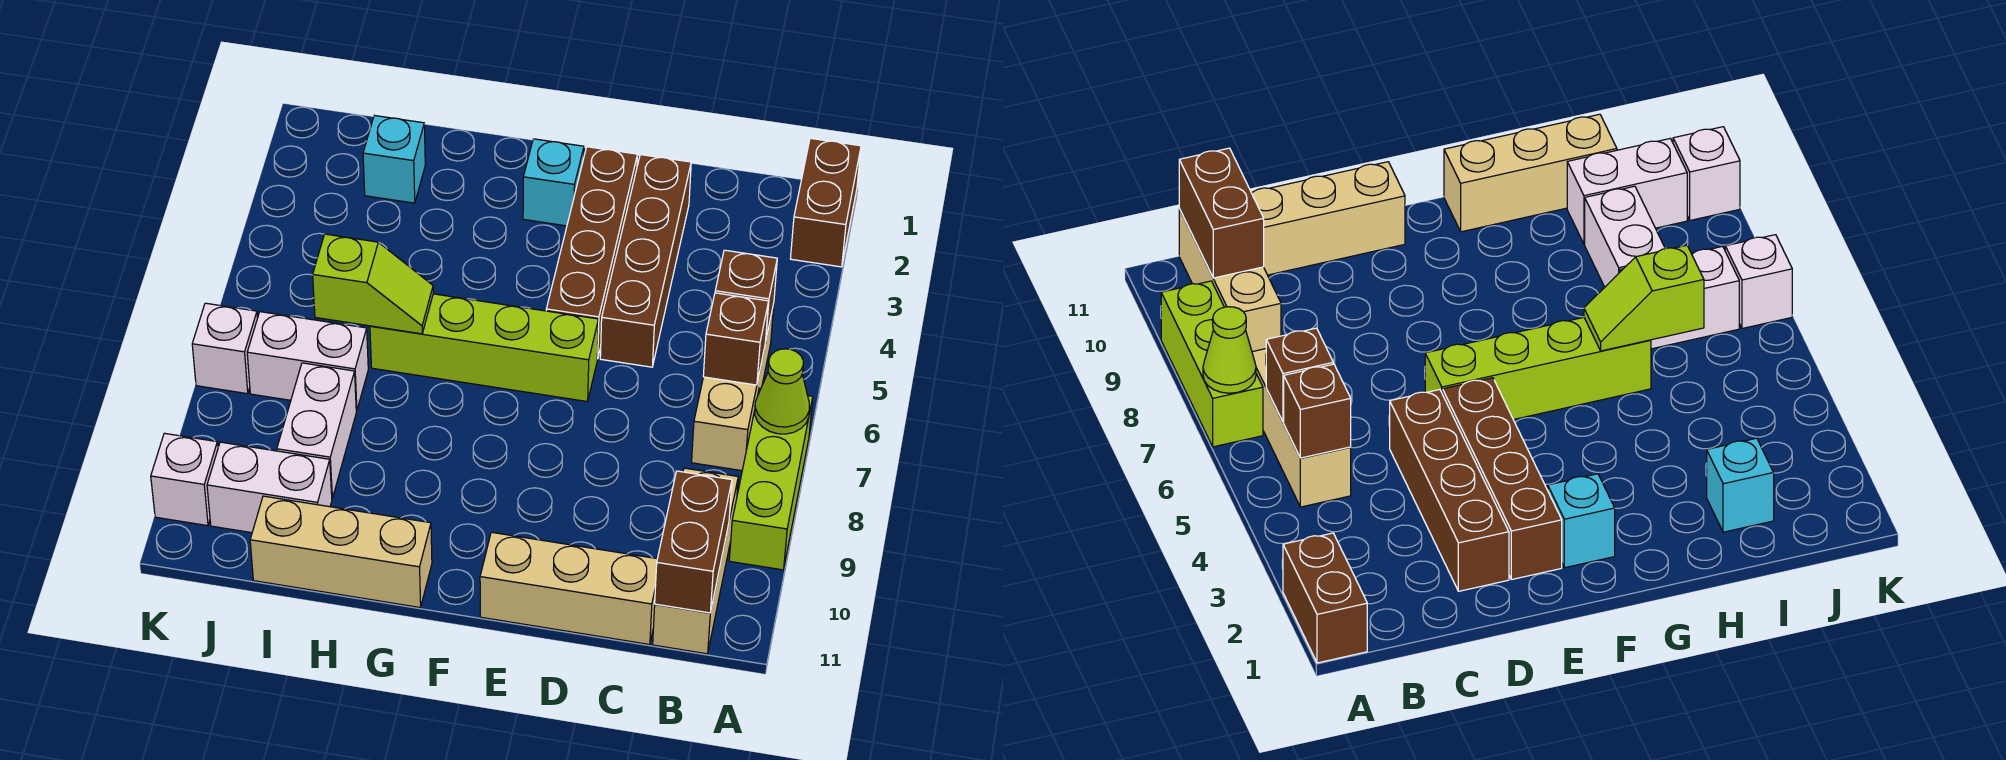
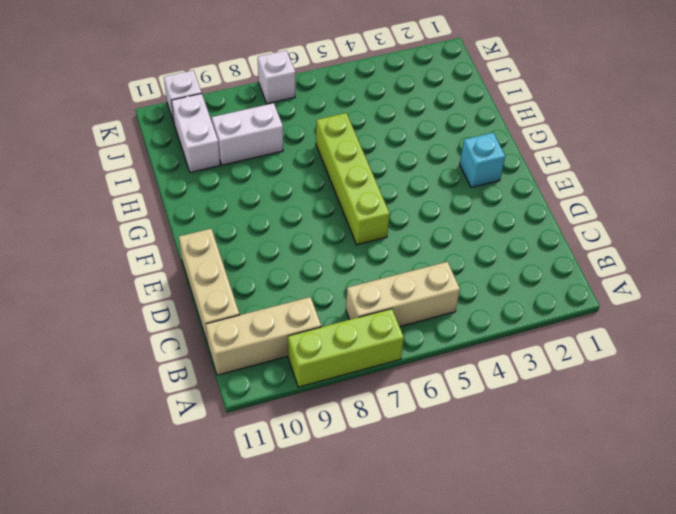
none -> brown 1x2 brick [790,138,861,267]
none -> brown 1x4 brick [600,155,691,367]
none -> brown 1x4 brick [546,147,638,359]

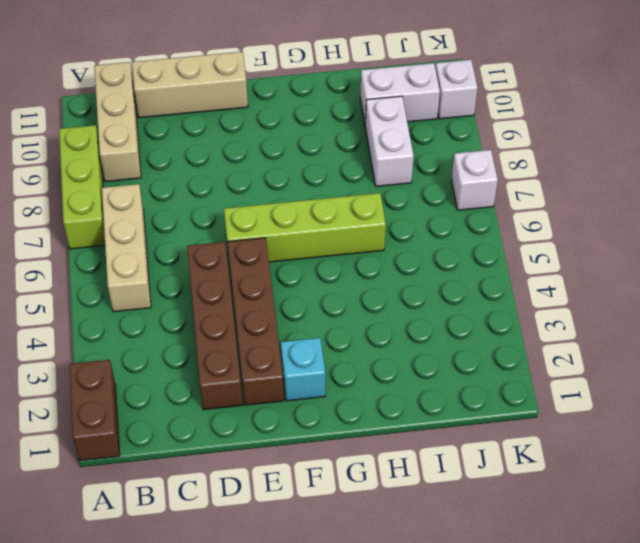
none -> tan 1x3 brick [250,496,432,607]
none -> cyan 1x1 brick [363,115,425,203]
none -> white 1x2 brick [247,312,368,411]

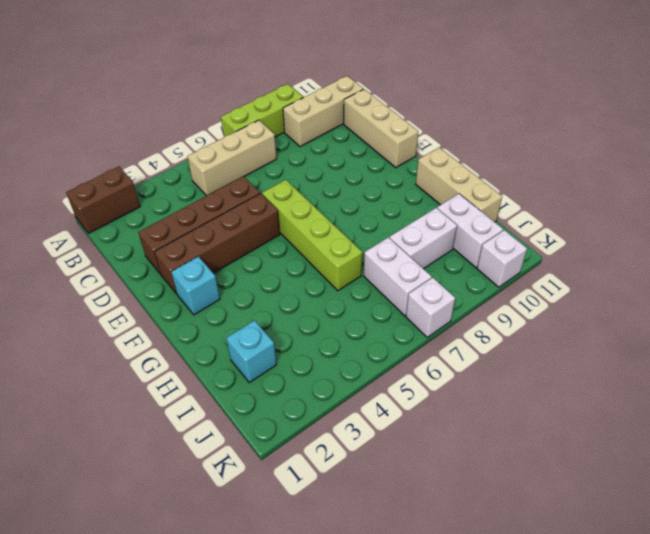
none -> lime 1x1 cone [755,349,809,434]
none -> brown 1x1 brick [715,250,777,338]
none -> brown 1x1 brick [703,293,769,385]

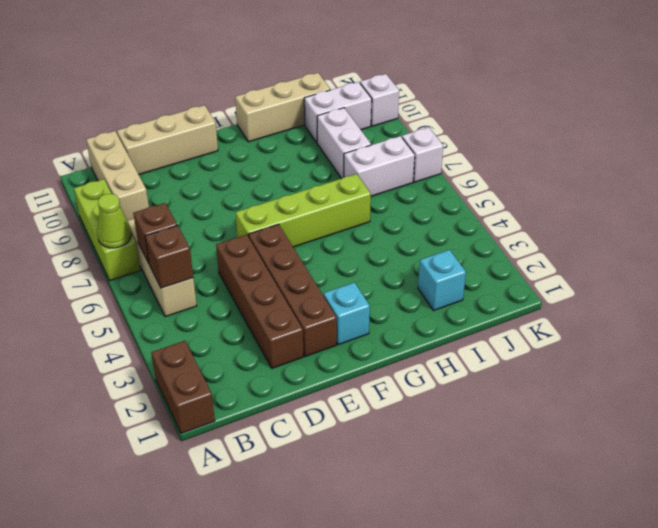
none -> brown 1x2 brick [655,471,732,613]
none -> lime 1x2 slope [313,234,433,334]

